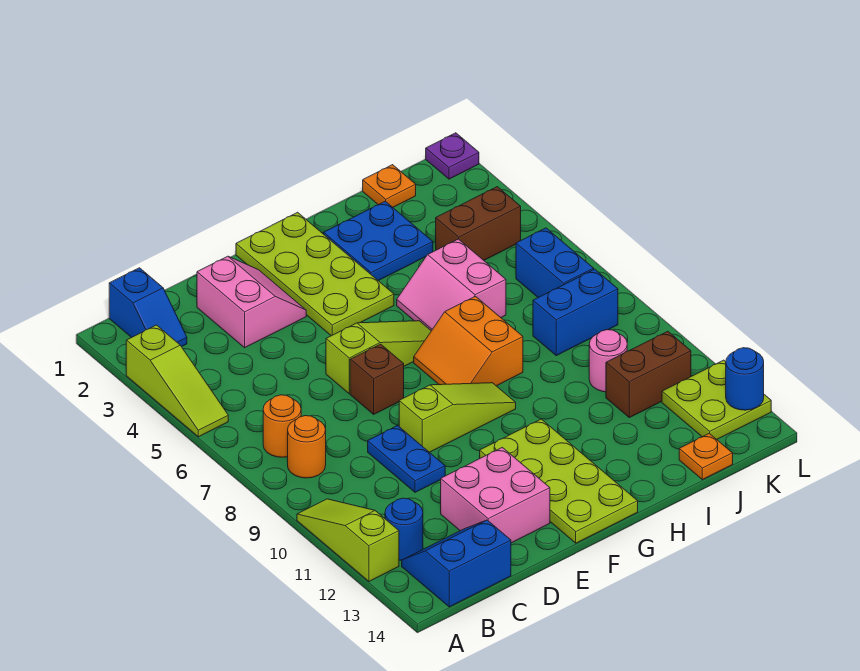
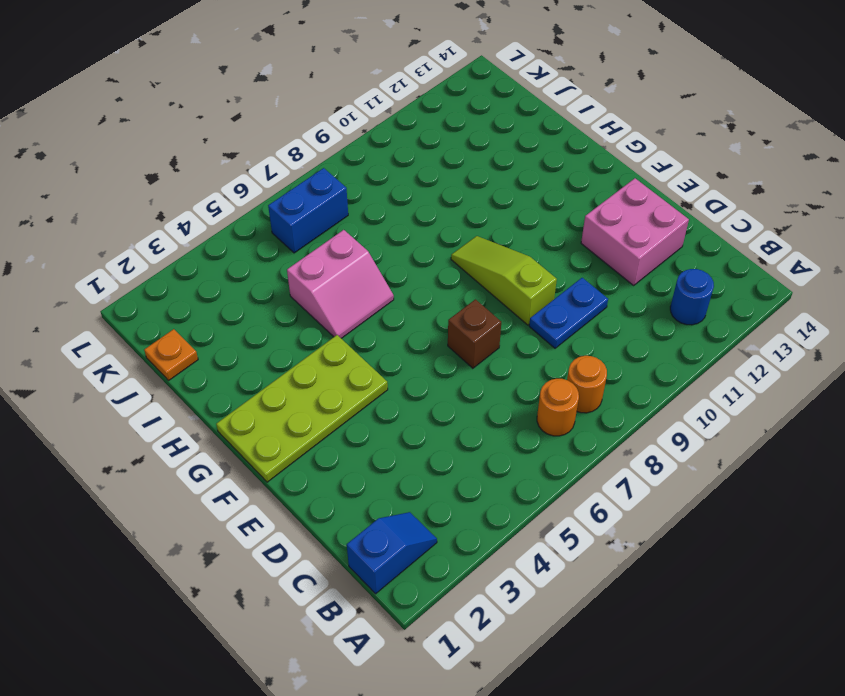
none -> lime 1x3 slope [126,325,228,437]
none -> lime 1x3 slope [297,499,399,581]
none -> blue 2x2 slope [402,520,511,607]

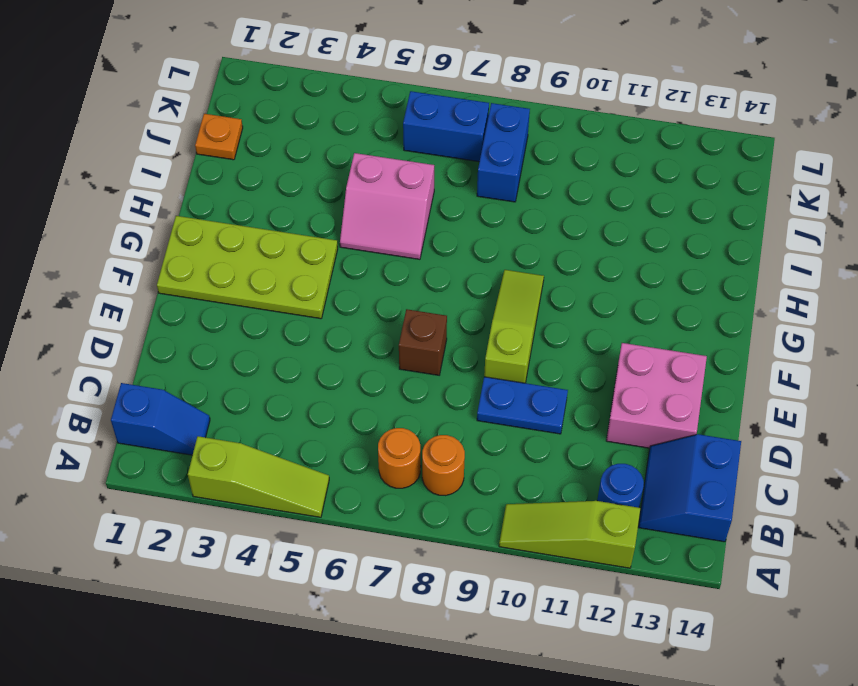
none -> pink 2x2 slope [197,256,306,348]
none -> lime 1x3 slope [326,321,431,394]
none -> lime 2x4 plate [480,419,638,543]

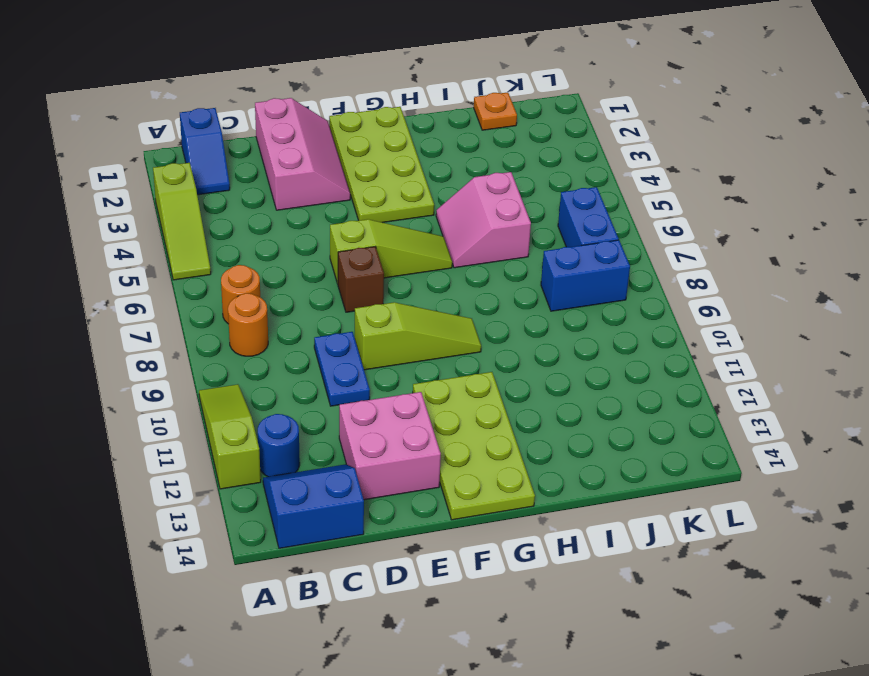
pink 2x3 slope [255,98,350,210] -> pink 2x2 slope [197,256,306,348]
none -> orange 2x2 slope [414,296,523,386]
none -> blue 2x2 plate [324,201,433,281]
none -> brown 1x2 brick [436,187,521,260]

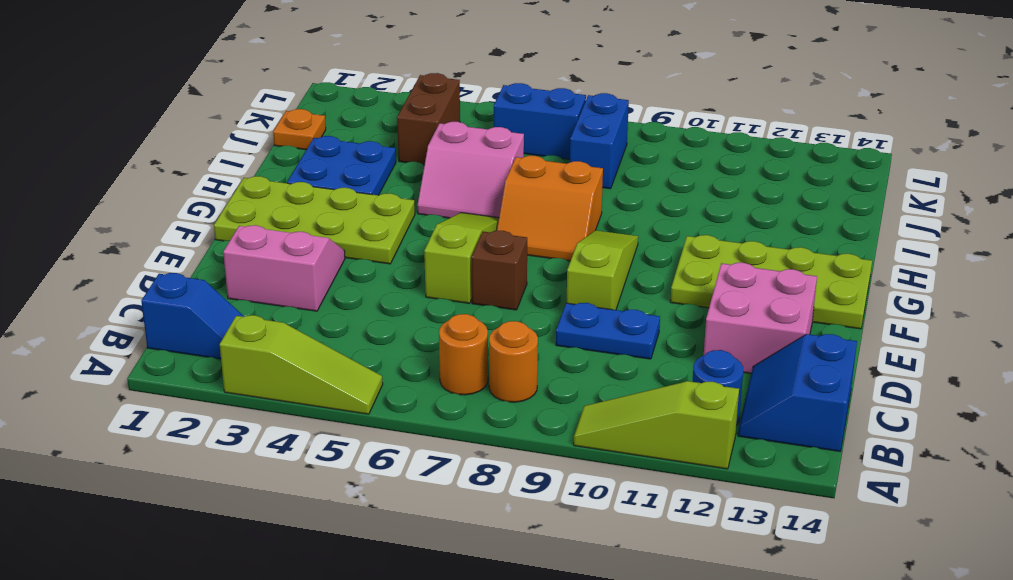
none -> pink 1x1 round brick [589,330,627,392]
none -> brown 1x2 brick [606,331,691,418]
none -> orange 1x1 plate [679,433,733,480]

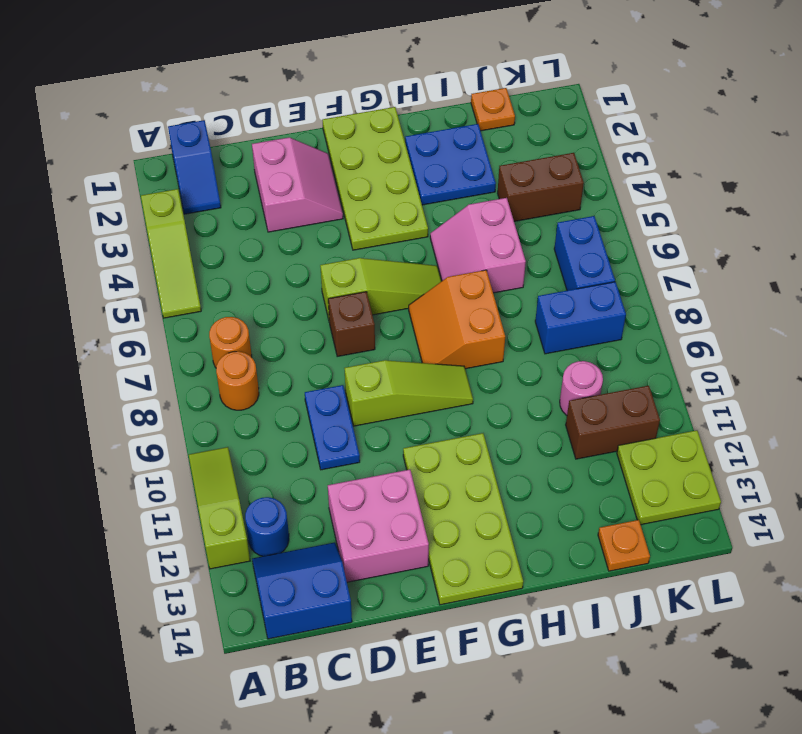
none -> purple 1x1 plate [426,133,479,179]
none -> blue 1x1 round brick [726,348,764,410]

